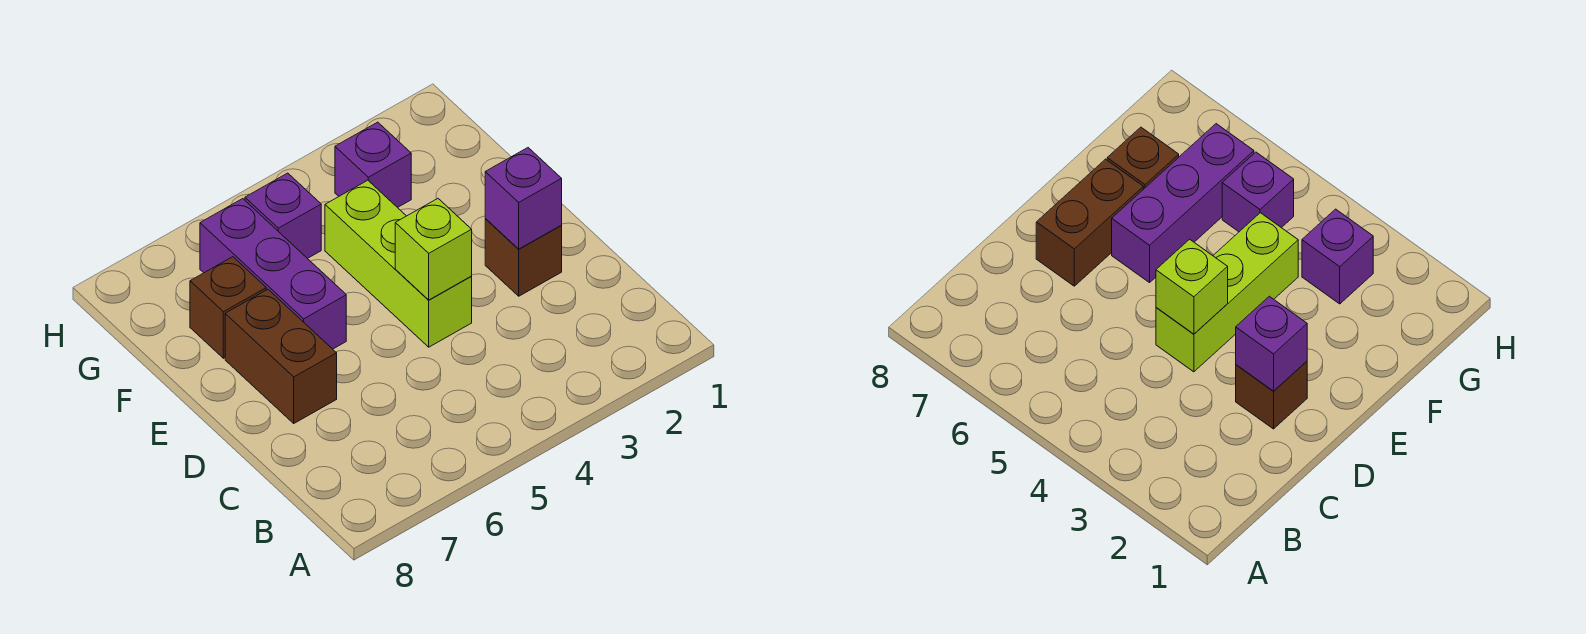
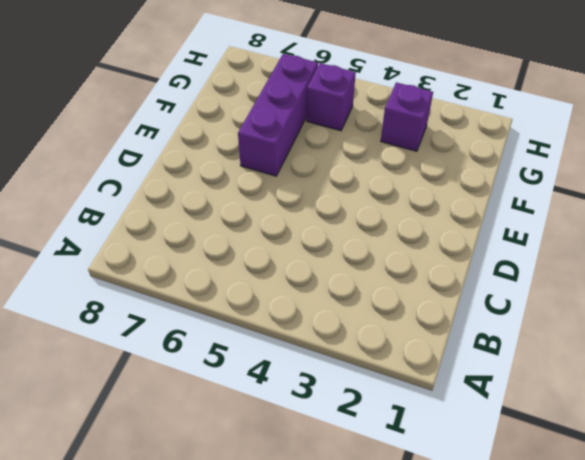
none -> brown 1x1 brick [485,219,562,296]
none -> lime 1x3 brick [325,180,472,347]

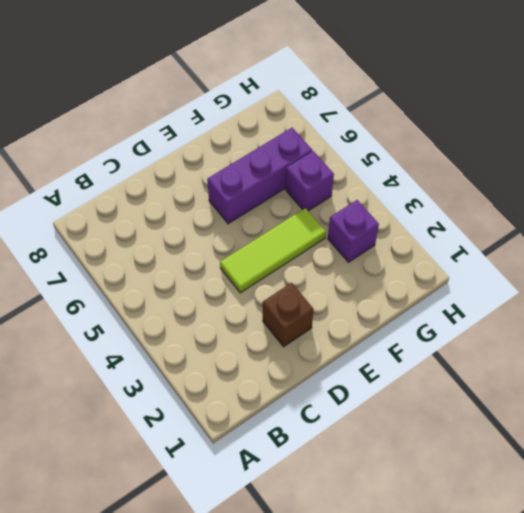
lime 1x3 tile [220,208,326,293] -> lime 1x3 brick [325,180,472,347]
none -> brown 1x2 brick [225,289,337,423]
none -> brown 1x1 brick [190,257,266,358]

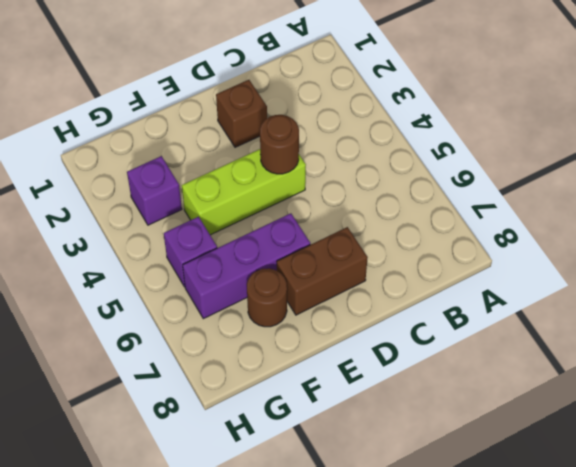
brown 1x1 round brick [260,115,299,174] -> lime 1x1 brick [395,199,472,300]
brown 1x1 round brick [247,268,287,327] -> brown 1x1 brick [190,257,266,358]
none -> purple 1x1 brick [485,148,562,249]

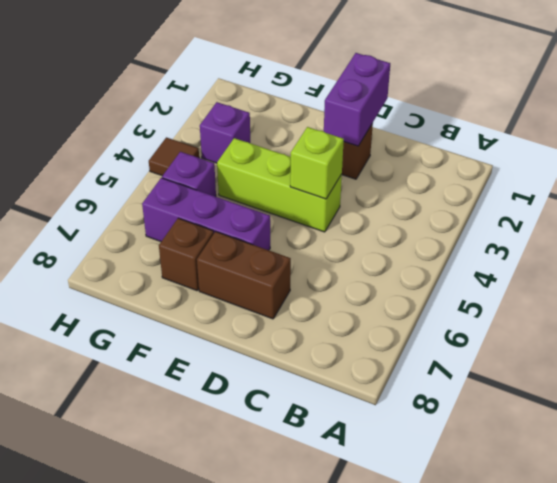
purple 1x2 brick [324,53,390,146] -> purple 1x1 brick [485,148,562,249]
brown 1x1 tile [149,137,199,176] -> none

